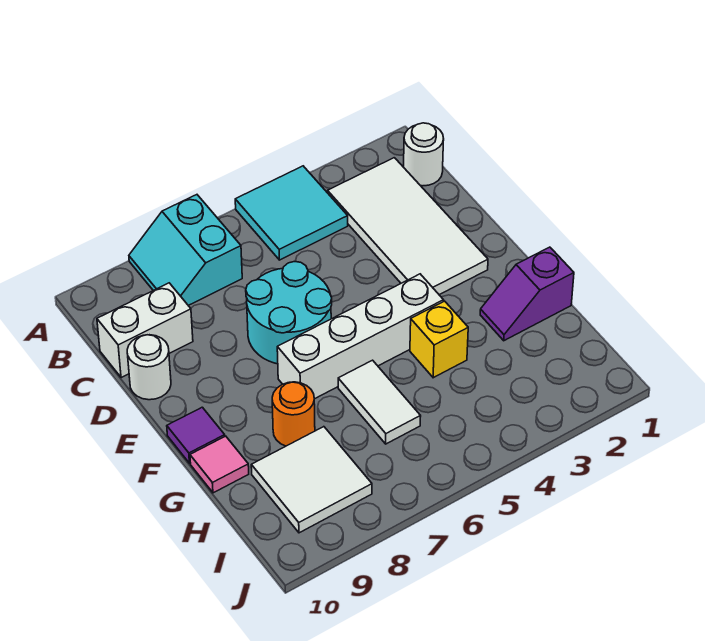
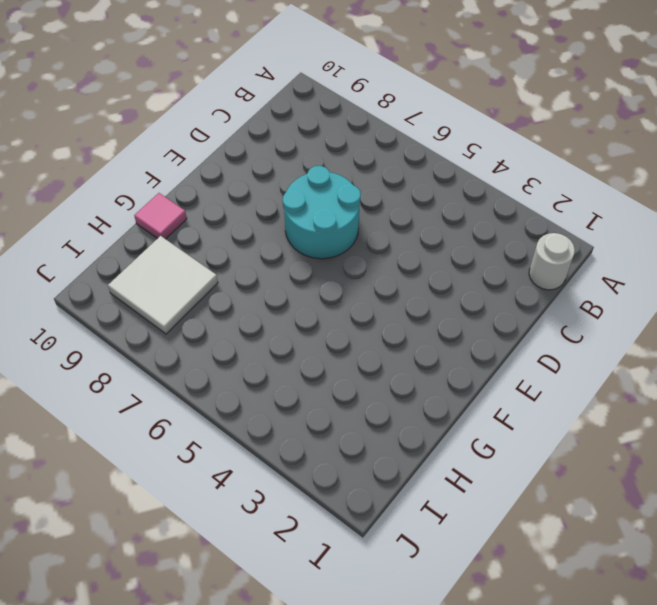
none -> cyan 2x2 tile [235,166,348,260]
none -> cyan 2x2 slope [129,195,242,305]
none -> white 2x4 tile [328,158,488,295]

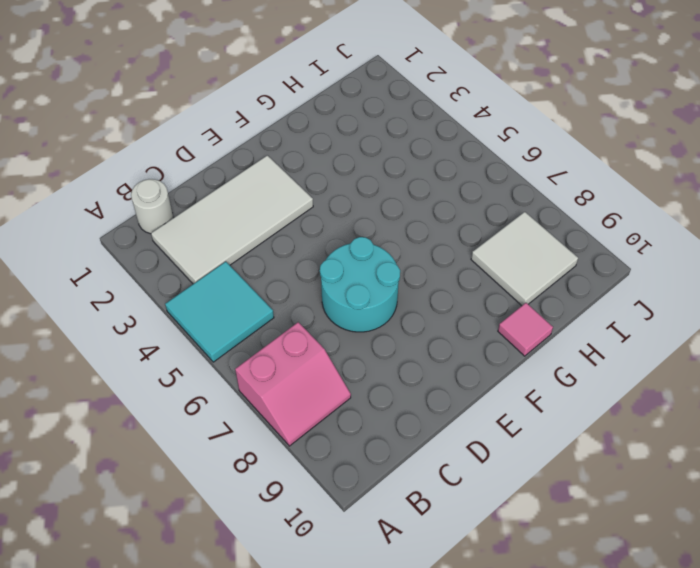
pink 2x2 slope [235,322,351,446] -> cyan 2x2 slope [129,195,242,305]
none -> white 1x2 brick [97,283,193,378]
none -> white 1x1 round brick [127,335,171,400]
none -> white 1x4 brick [277,274,443,399]

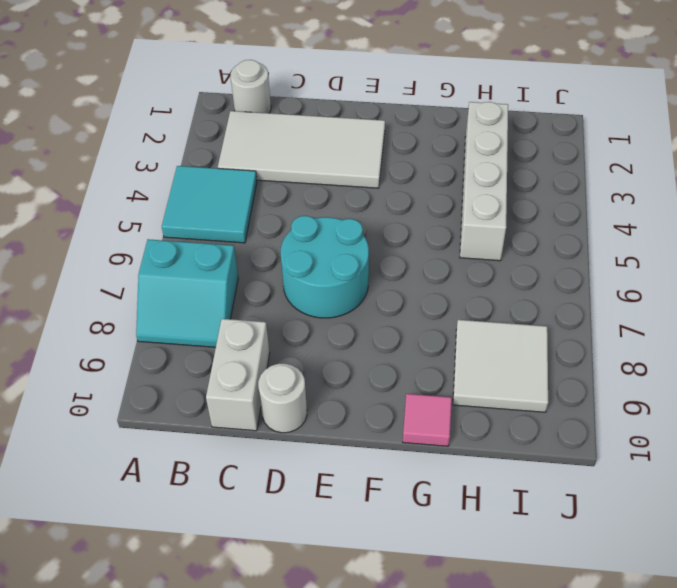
white 1x4 brick [460,102,508,261] -> white 1x4 brick moved to [277,274,443,399]
none -> purple 1x1 tile [167,407,225,463]
none -> purple 1x2 slope [480,247,574,341]
none -> yellow 1x1 brick [410,301,468,378]

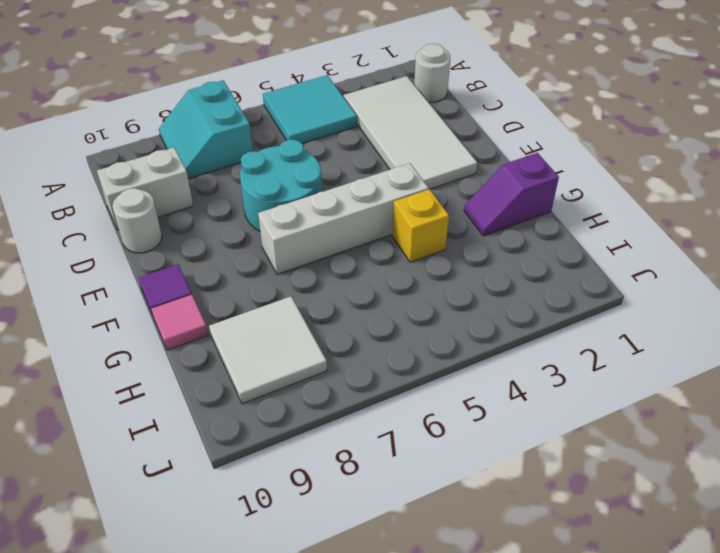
none -> white 1x2 tile [338,360,421,444]
none -> orange 1x1 round brick [272,382,315,446]

